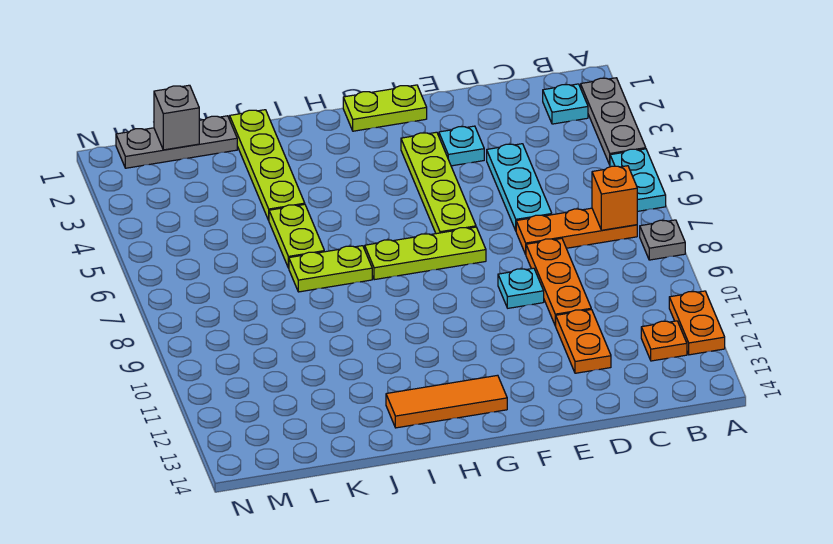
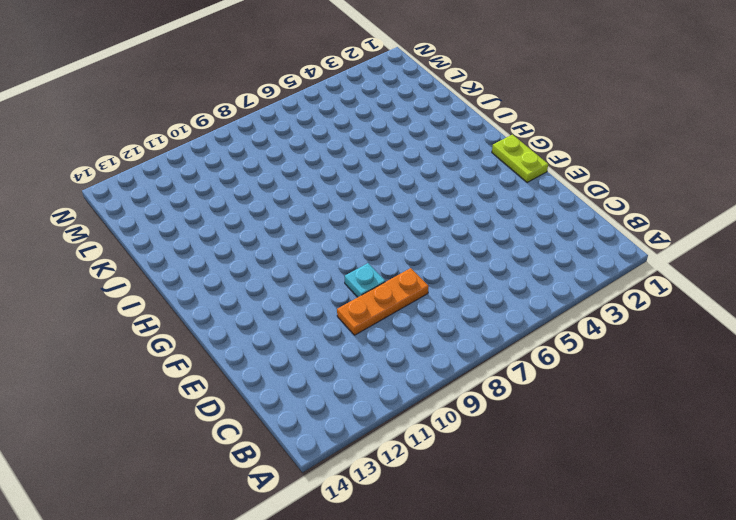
none -> grey 1x3 plate [581,78,646,165]
none -> cyan 1x2 plate [610,149,666,211]
none -> grey 1x1 plate [640,220,685,260]

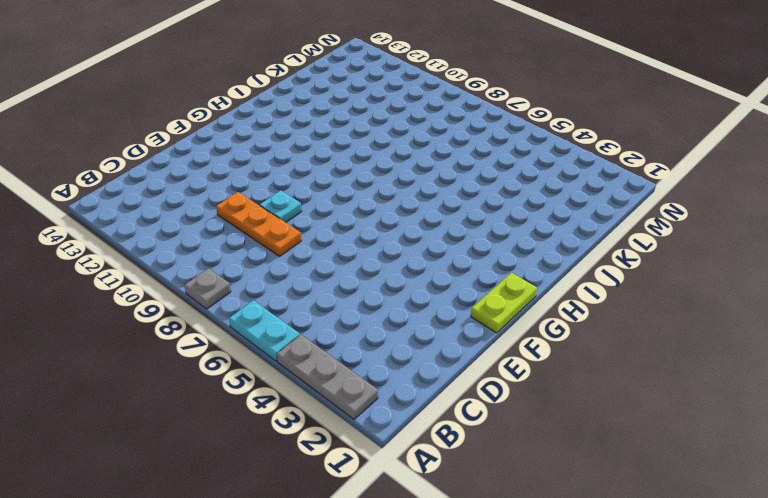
none -> orange 1x2 plate [669,291,725,355]
none -> cyan 1x1 plate [543,84,588,124]
none -> orange 1x3 plate [516,208,637,254]

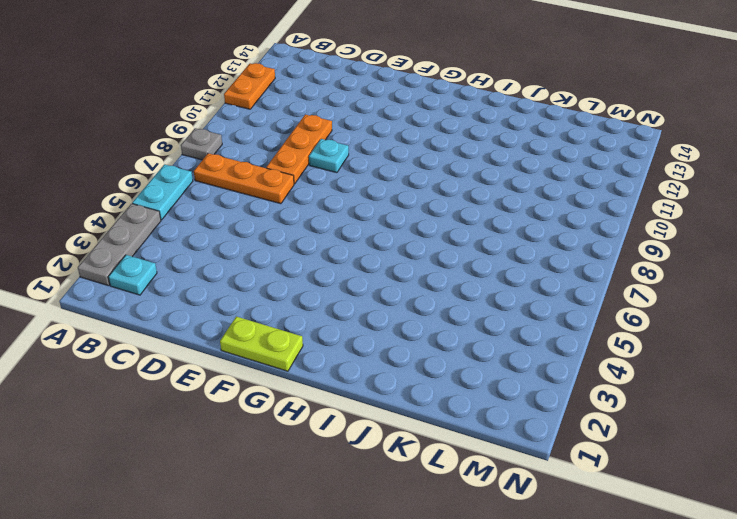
none -> orange 1x1 plate [641,321,687,361]
none -> cyan 1x3 plate [487,144,552,230]
none -> orange 1x2 plate [556,310,611,373]

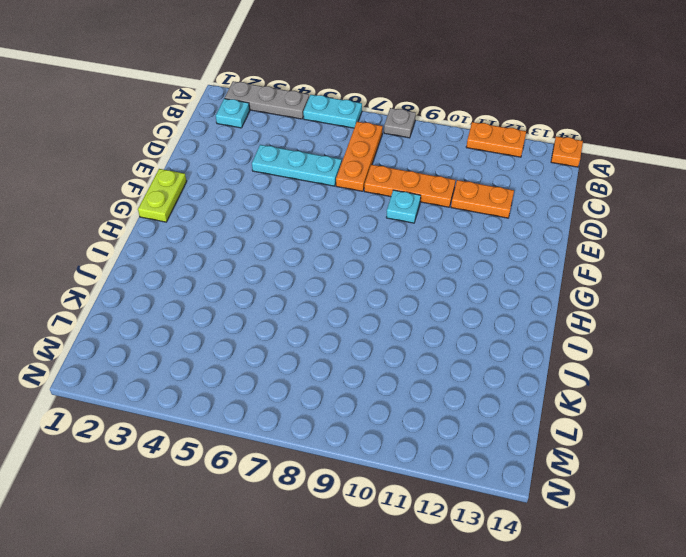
orange 1x1 plate [551,136,583,167] -> orange 1x1 plate moved to [641,321,687,361]
none -> cyan 1x1 plate [439,126,484,166]
none -> lime 1x4 plate [401,132,476,234]
none -> lime 1x3 plate [365,227,486,280]

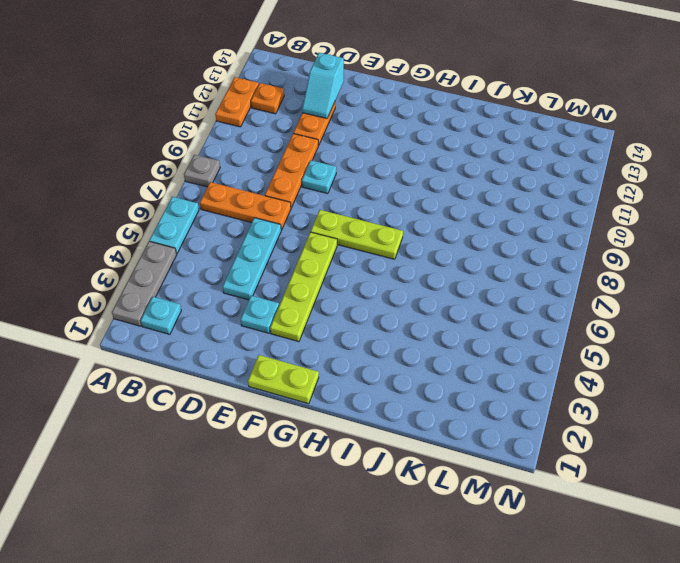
cyan 1x2 slope [302,53,344,118] -> none
none -> orange 1x3 tile [386,375,507,428]
none -> lime 1x2 plate [289,246,372,292]
none -> lime 1x4 plate [230,110,305,220]

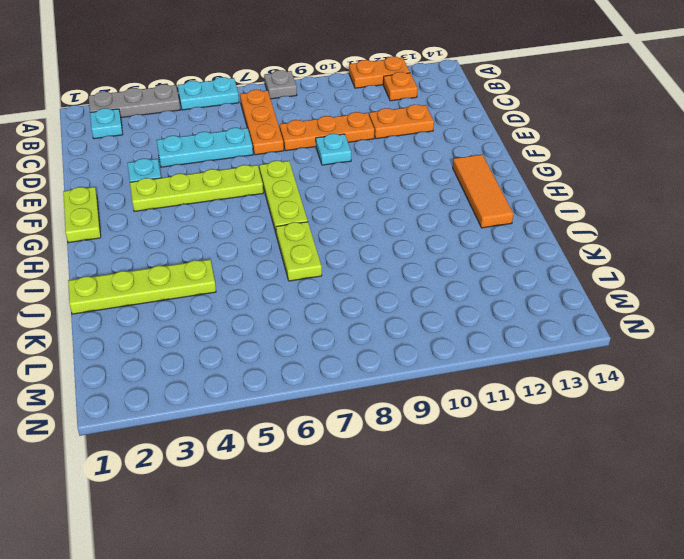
none -> lime 1x2 plate [269,204,324,268]
none -> grey 1x3 plate [116,116,237,168]
none -> orange 1x1 brick [592,166,637,230]

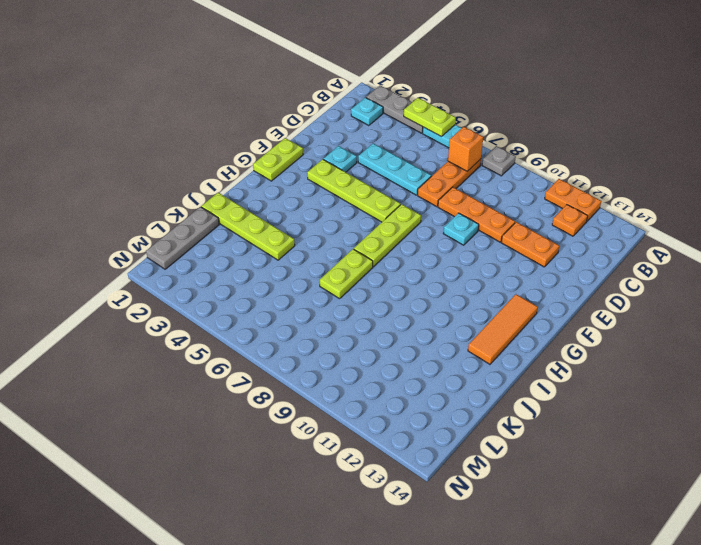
lime 1x2 plate [404,98,456,137] -> lime 1x2 plate moved to [269,204,324,268]
none -> grey 1x1 brick [154,85,199,150]

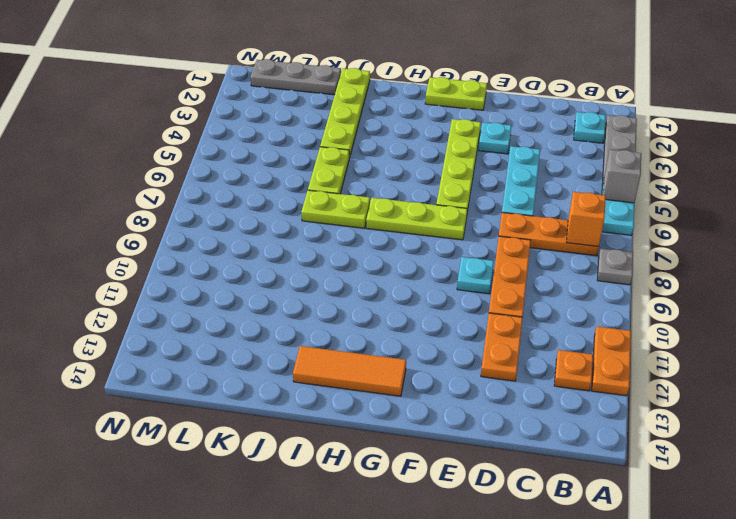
grey 1x1 brick [603,150,641,203] -> grey 1x1 brick moved to [154,85,199,150]

